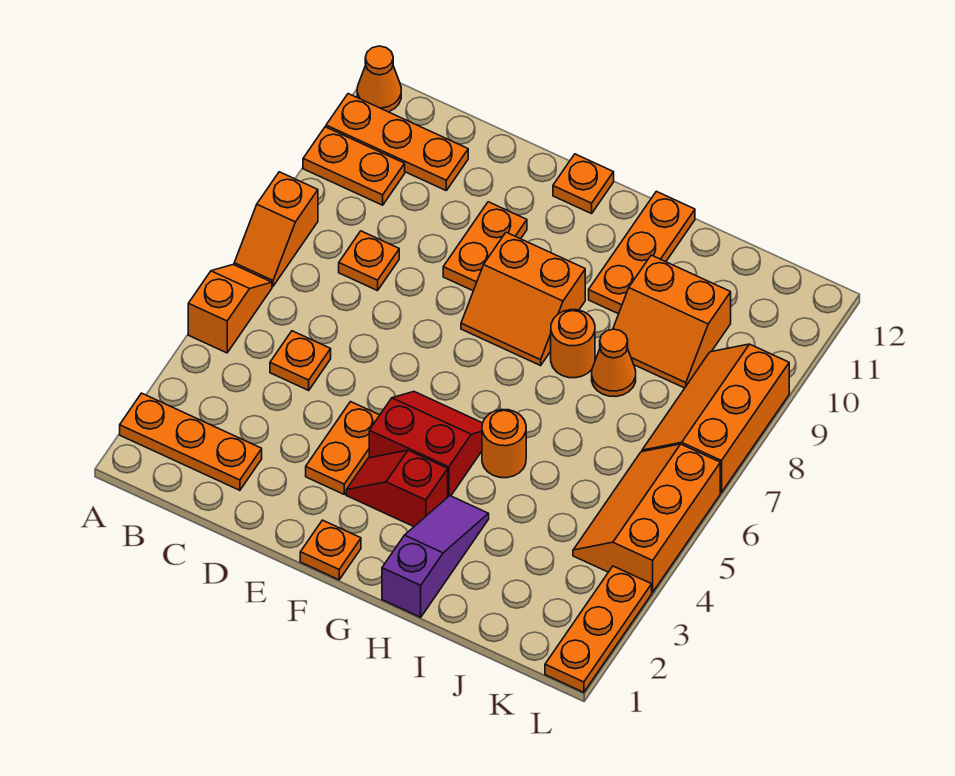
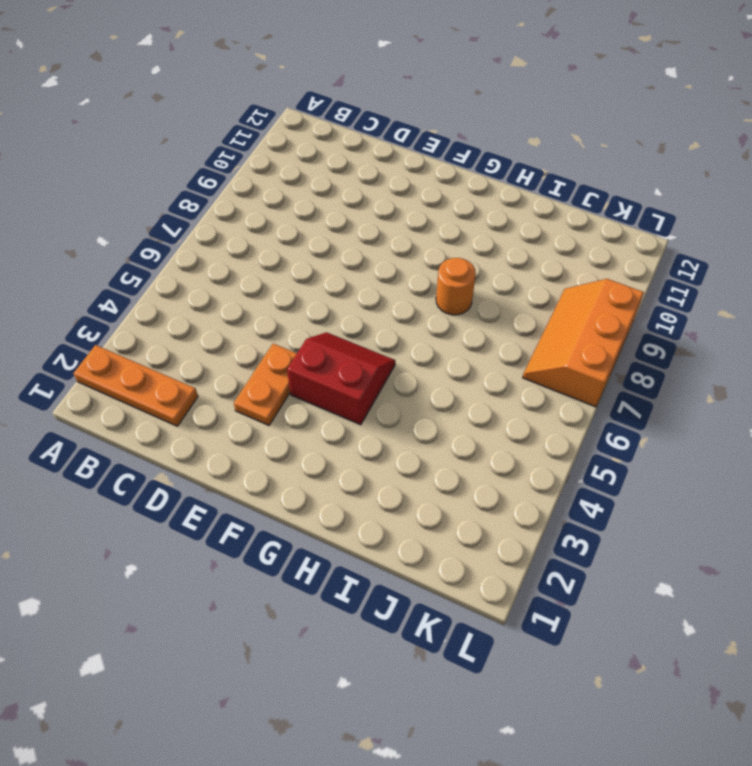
none -> orange 1x2 slope [188,265,272,353]
none -> orange 1x2 slope [234,172,318,286]
none -> orange 1x2 plate [303,127,405,205]

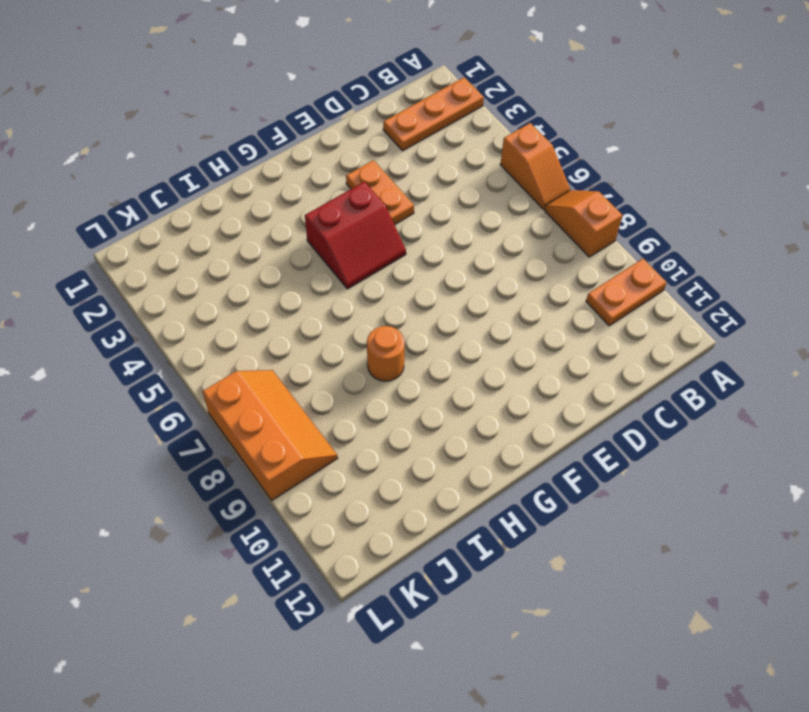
none -> orange 1x3 plate [326,94,468,190]
none -> orange 1x1 cone [357,46,401,112]
none -> orange 1x1 plate [270,331,331,390]

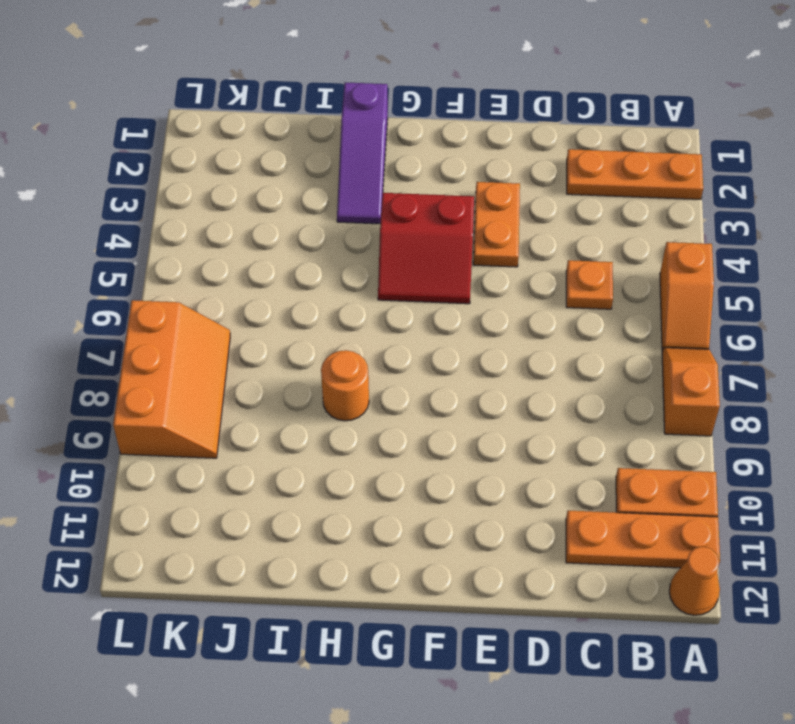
none -> orange 1x1 plate [339,231,399,291]
none -> orange 1x2 plate [443,202,527,291]
none -> orange 1x1 plate [300,520,361,580]

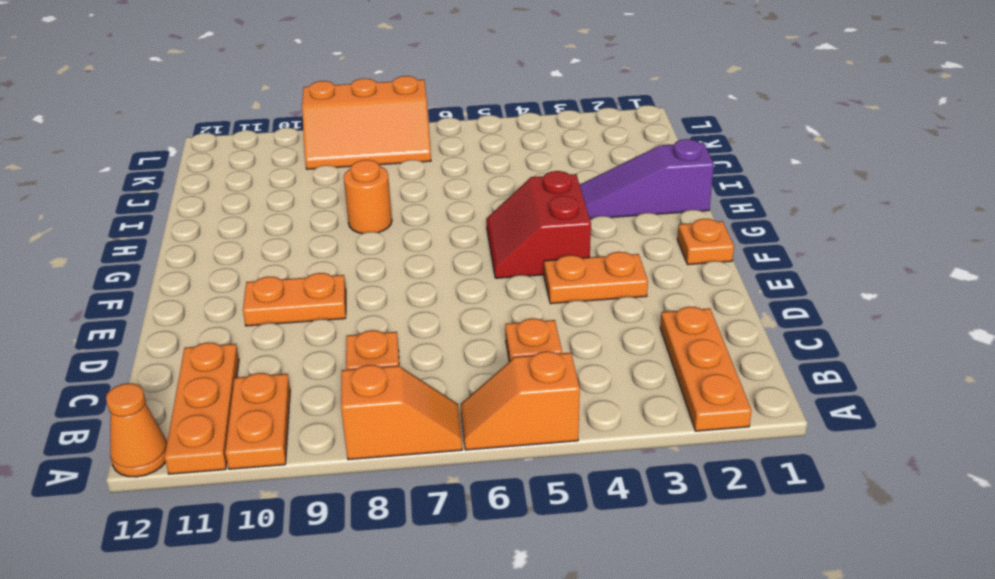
none -> red 1x2 slope [346,450,448,527]
none -> orange 2x2 slope [461,232,585,366]
none -> orange 1x1 plate [553,154,614,214]

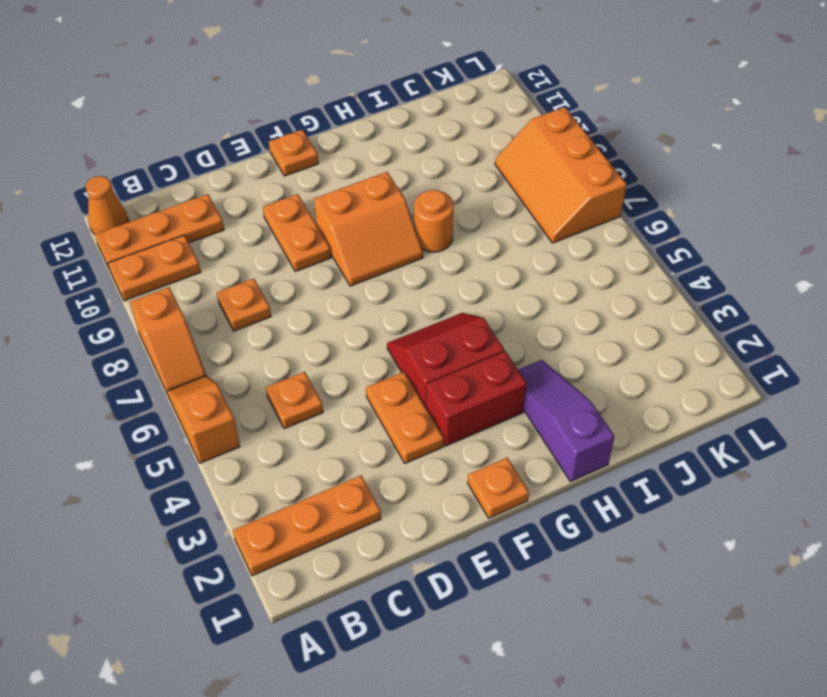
red 1x2 brick [426,351,527,446] -> red 1x2 slope [346,450,448,527]
none -> orange 1x1 round brick [482,409,526,478]
none -> orange 1x3 plate [589,191,695,314]
none -> orange 1x1 cone [592,329,636,397]

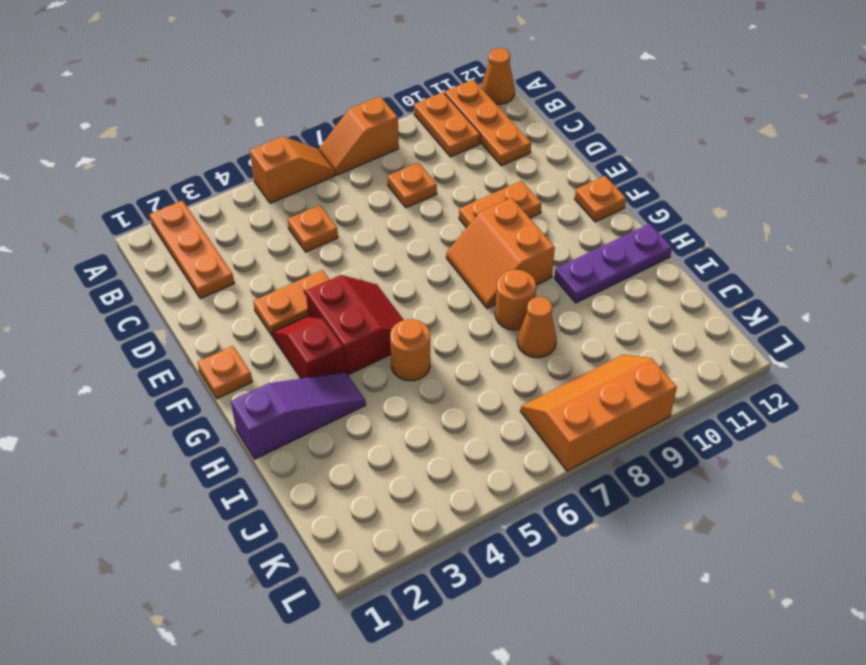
purple 1x3 plate [554,224,672,303] -> orange 1x3 plate [589,191,695,314]
none -> orange 2x2 slope [613,255,731,388]
none -> orange 2x3 slope [573,444,720,592]
none -> orange 1x3 plate [545,566,652,692]

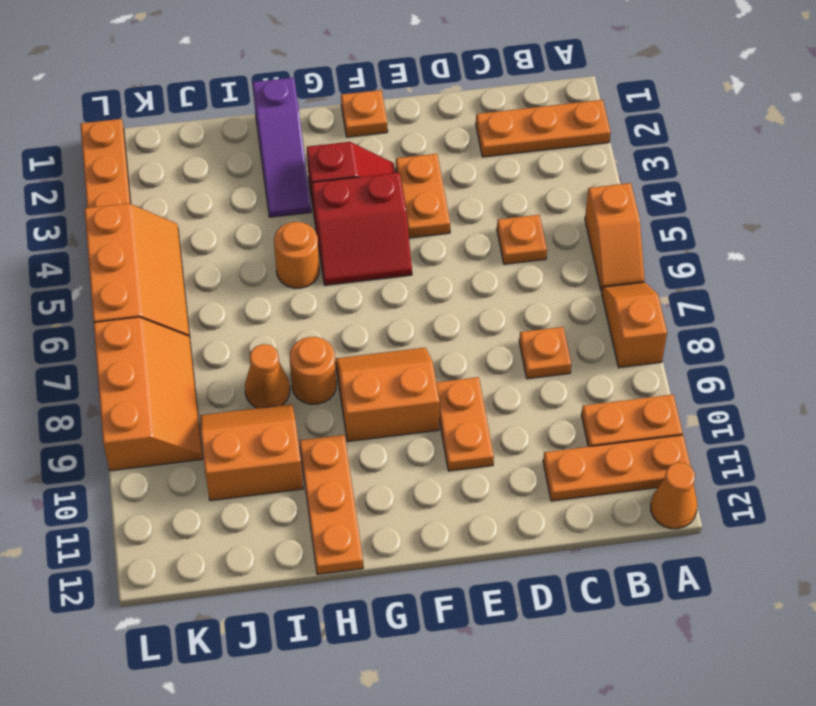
none -> orange 1x1 plate [553,154,614,214]

